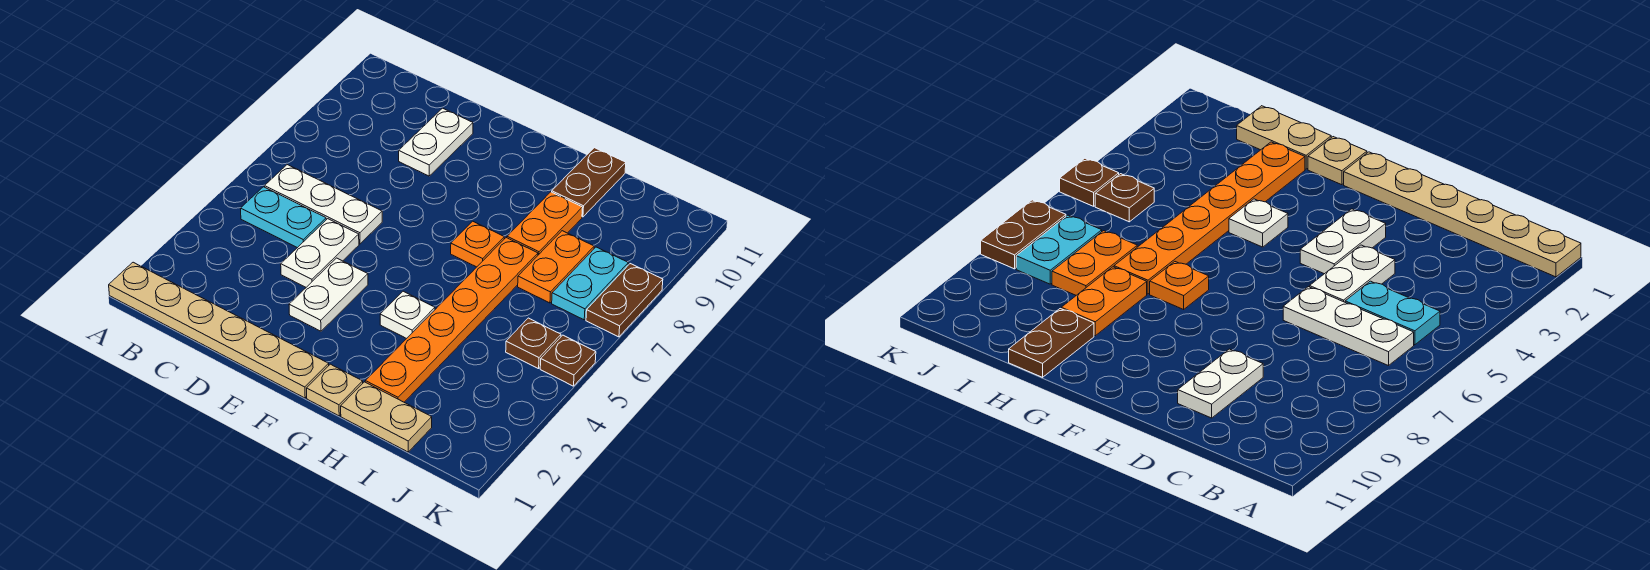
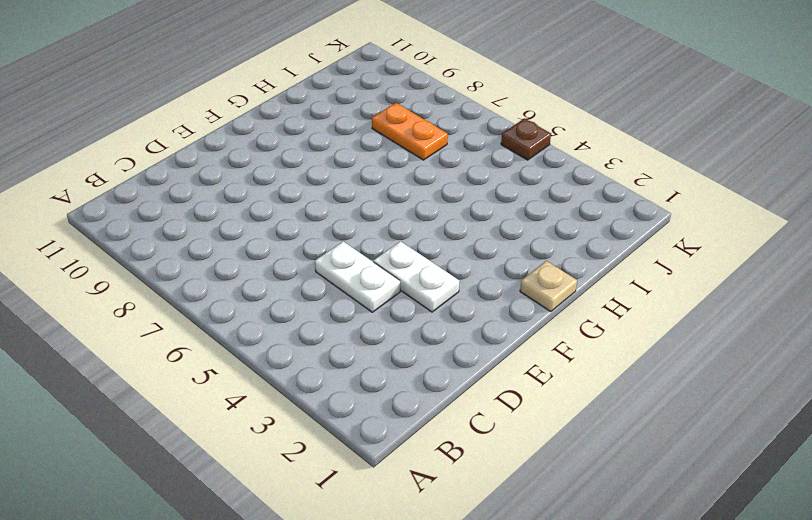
none -> tan 1x6 plate [109,262,329,398]
none -> cyan 1x2 plate [240,187,326,248]
none -> white 1x3 plate [265,165,382,244]

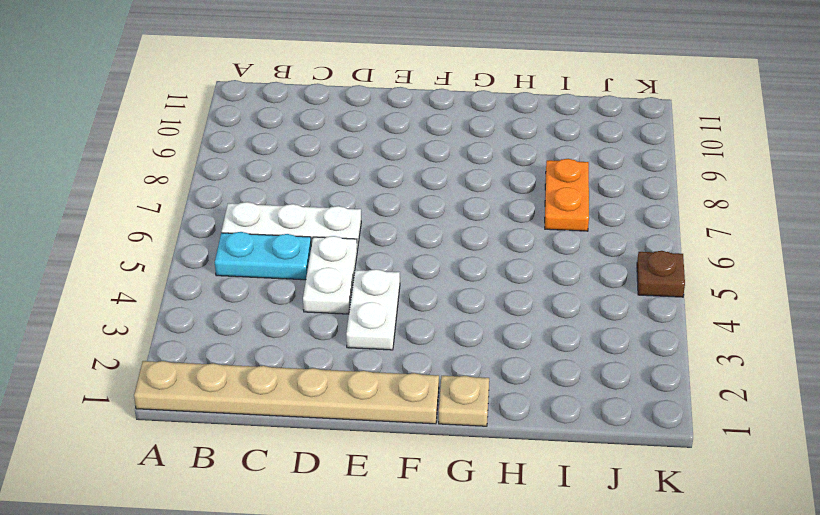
none -> white 1x2 plate [399,108,473,176]
none -> white 1x1 plate [380,291,435,339]
none -> orange 1x1 plate [451,221,504,267]

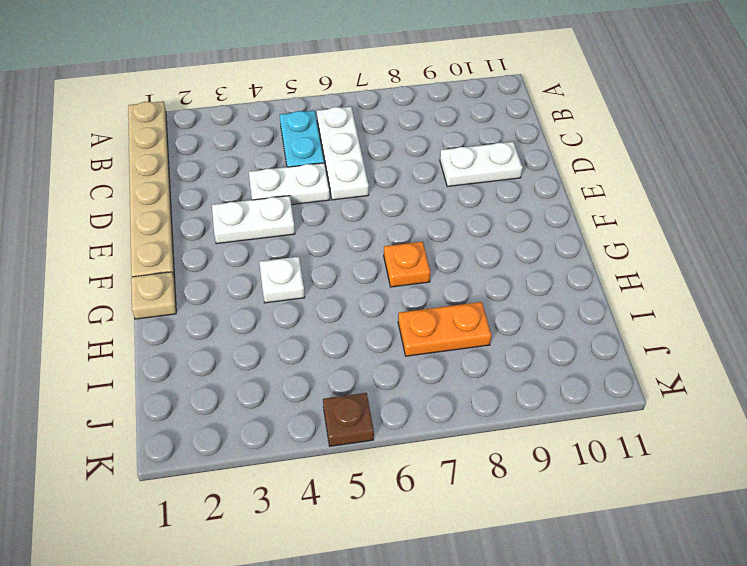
none -> tan 1x2 plate [341,382,432,452]
none -> orange 1x6 plate [365,238,538,402]
none -> orange 1x2 plate [507,192,583,255]

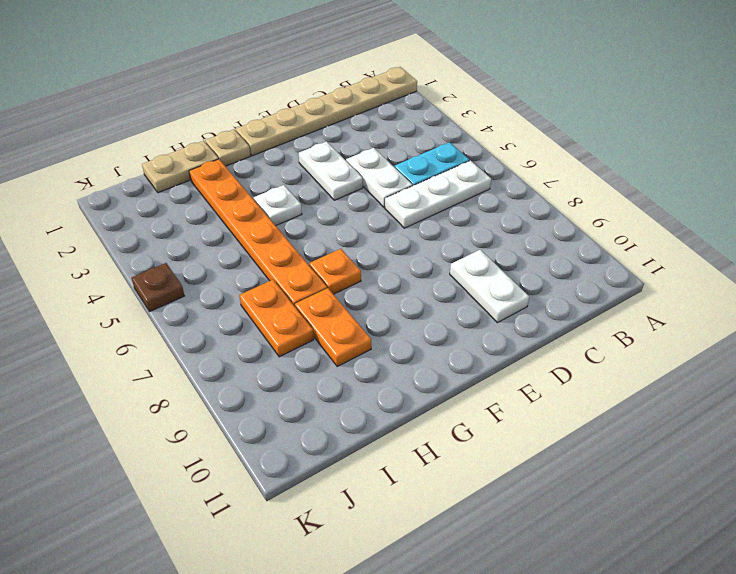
none -> brown 1x2 plate [552,148,626,217]
none -> brown 1x1 plate [506,318,561,369]
none -> cyan 1x2 plate [552,247,628,320]

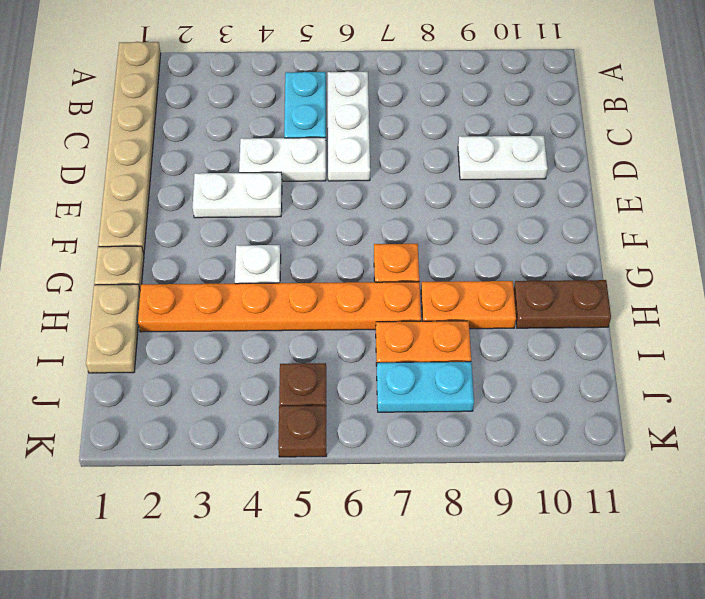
none -> brown 1x2 plate [586,264,663,337]

